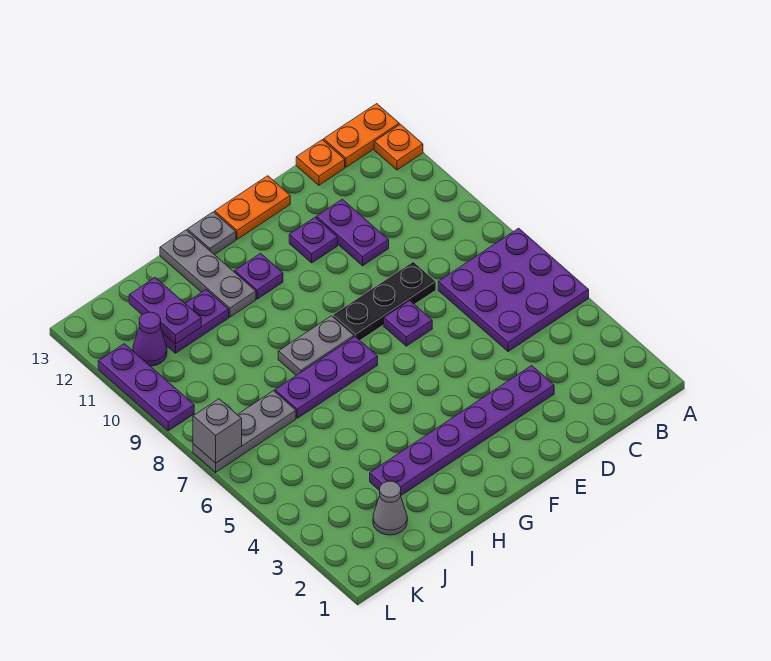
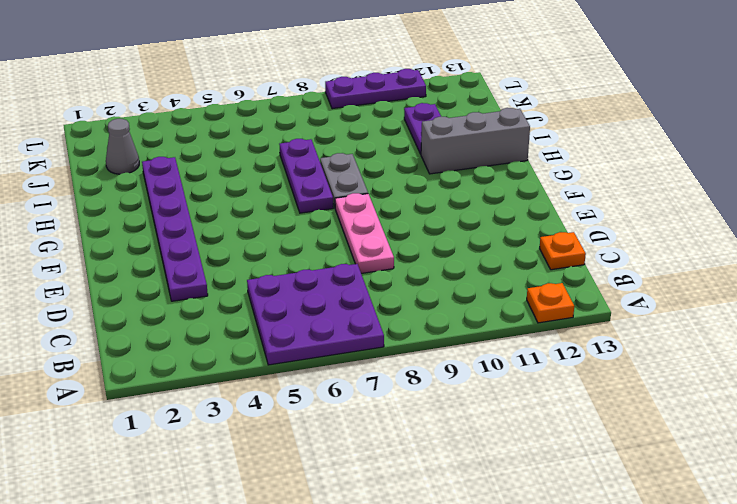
pink 1x3 plate [335,193,394,273] -> black 1x3 plate [333,262,436,340]
grey 1x3 brick [421,108,530,174] -> grey 1x3 plate [160,230,256,317]
none -> orange 1x2 plate [324,104,399,167]
none -> purple 1x2 plate [316,199,389,266]
none -> purple 1x1 plate [384,300,432,346]

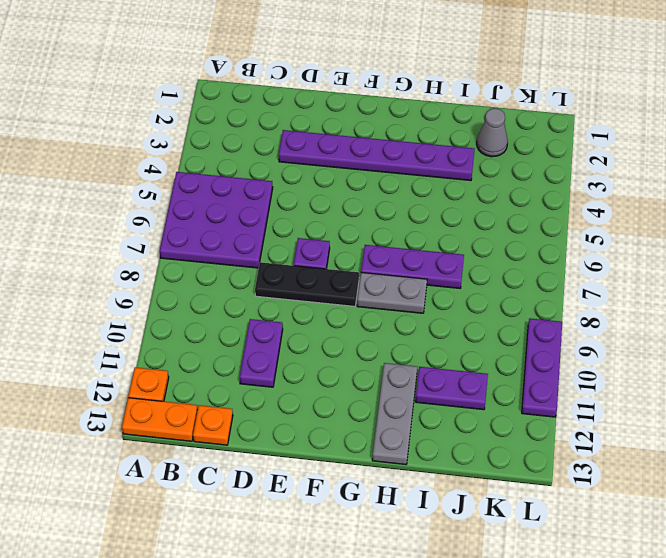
none -> purple 1x1 plate [289,218,338,263]
none -> orange 1x2 plate [215,176,290,239]
none -> purple 1x1 plate [235,253,283,299]

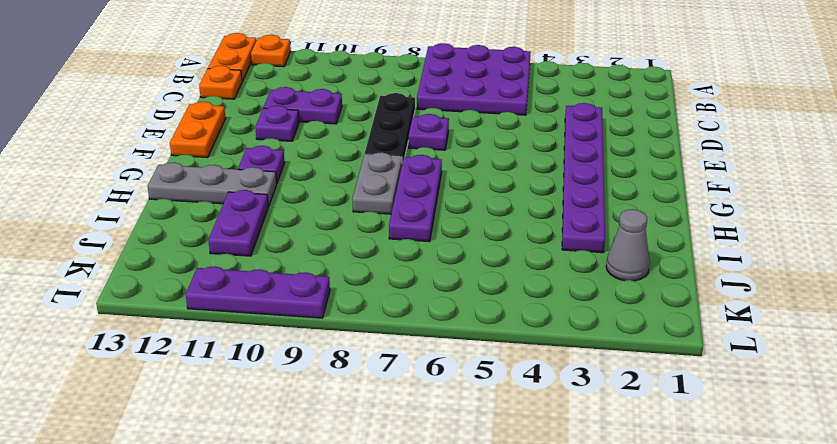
none -> grey 1x1 plate [187,212,236,255]
none -> grey 1x3 plate [193,391,296,472]
none -> purple 1x1 cone [133,312,167,366]

